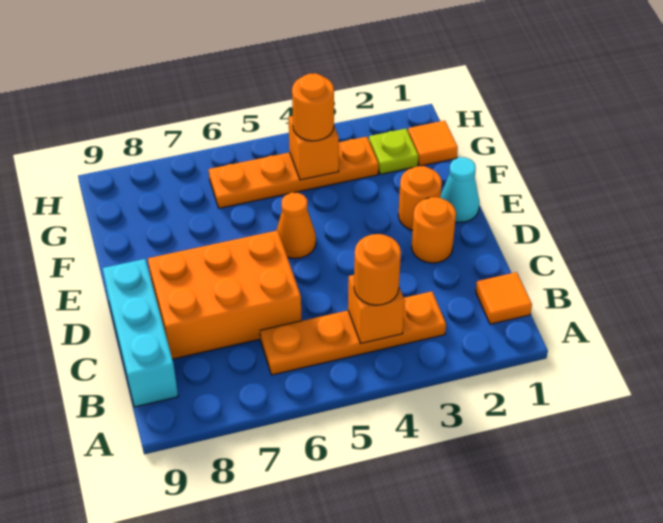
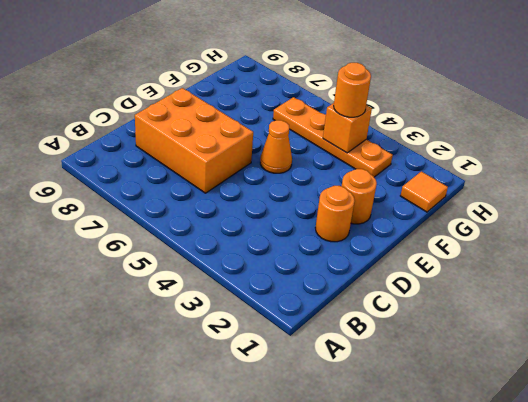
none -> orange 1x1 tile [476,272,532,324]
none -> orange 1x4 plate [260,291,446,375]
none -> cyan 1x3 brick [103,259,178,407]

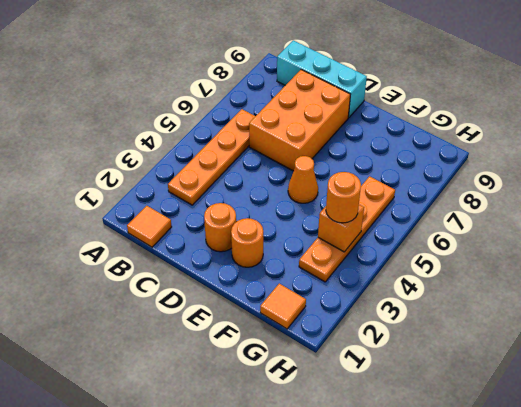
none -> cyan 1x1 cone [441,157,480,222]
none -> lime 1x1 plate [369,129,418,174]
none -> orange 1x1 brick [348,275,405,343]

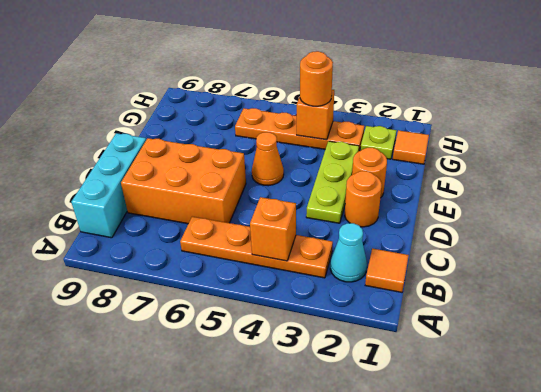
cyan 1x1 cone [330,223,367,282] -> cyan 1x1 cone moved to [441,157,480,222]
lime 1x3 plate [306,141,359,223] -> none
none -> orange 1x1 round brick [354,234,401,305]

